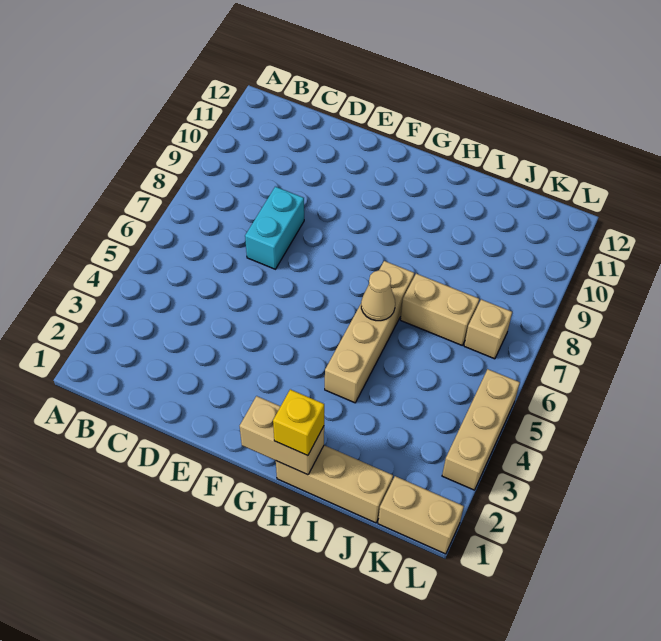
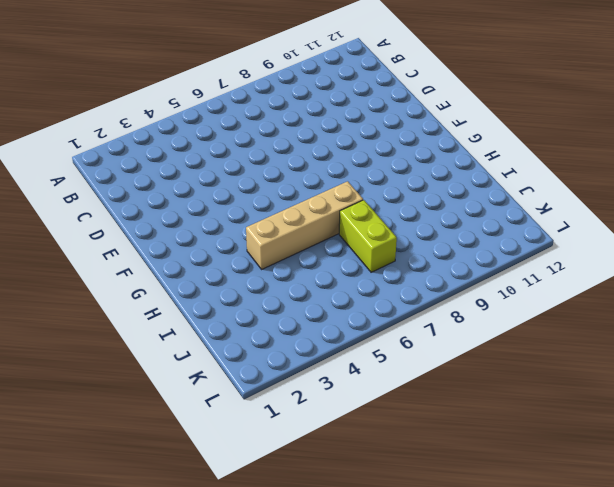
lime 1x2 brick [339,200,397,272] -> tan 1x2 brick [400,274,479,346]
none -> cyan 1x2 brick [245,187,304,269]
none -> tan 1x3 brick [276,445,393,523]

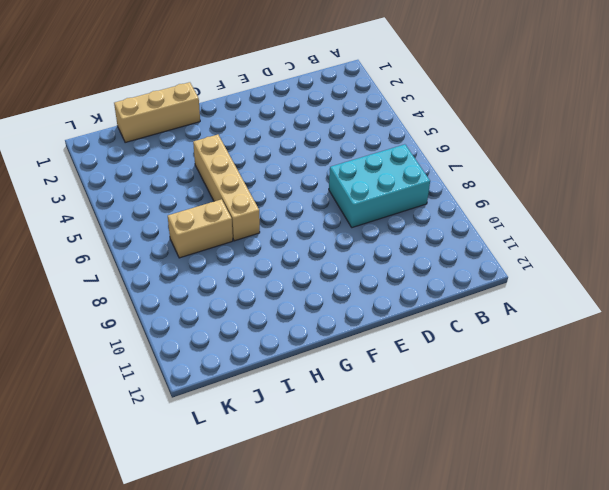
cyan 2x3 brick [329,144,430,228] -> cyan 1x2 brick [245,187,304,269]
none -> tan 1x2 brick [378,476,464,554]
none -> tan 1x1 brick [464,299,512,359]

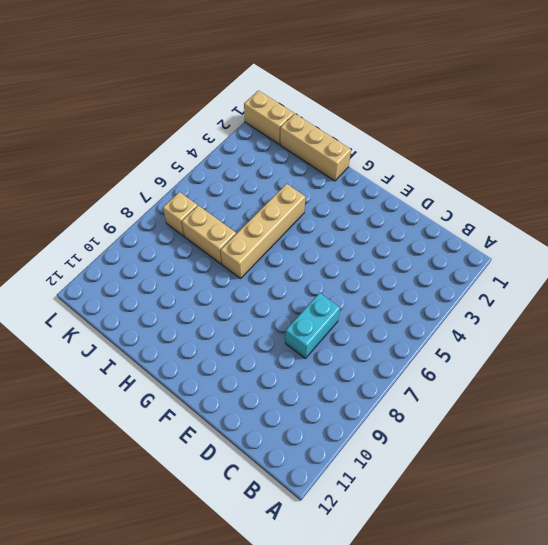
none -> tan 1x3 brick [442,369,520,490]
none -> tan 1x2 brick [240,396,324,475]

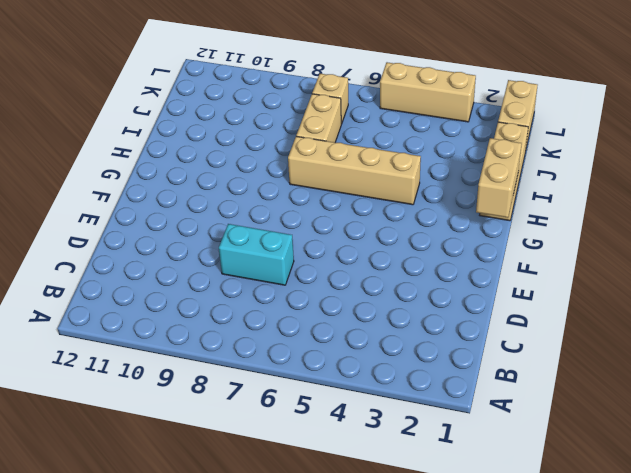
none -> tan 1x1 cone [361,270,395,321]
none -> yellow 1x1 brick [273,389,324,456]

